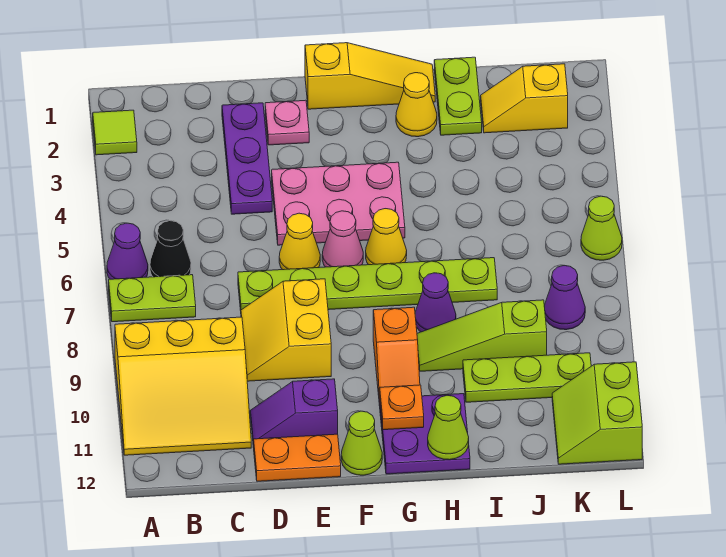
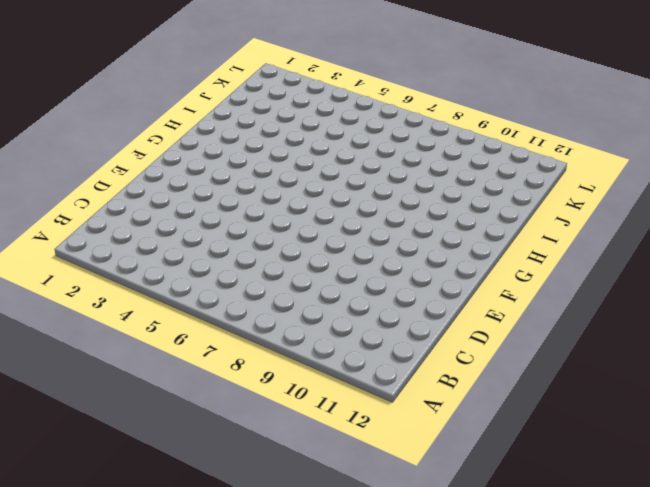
none -> lime 1x1 tile [93,110,137,155]
none -> purple 1x1 cone [107,223,148,279]
none -> lime 1x2 plate [109,275,196,322]
none -> yellow 3x3 slope [115,317,251,455]

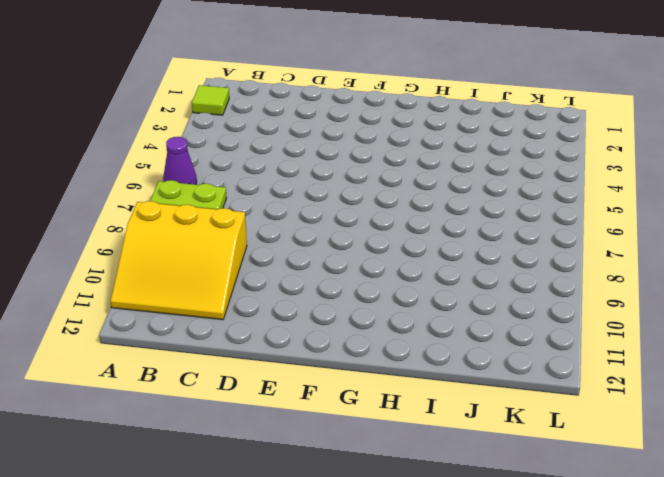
none -> black 1x1 cone [150,221,191,277]
none -> purple 1x3 plate [222,103,272,214]
none -> lime 1x6 plate [238,258,497,311]
none -> yellow 2x2 slope [241,279,331,381]

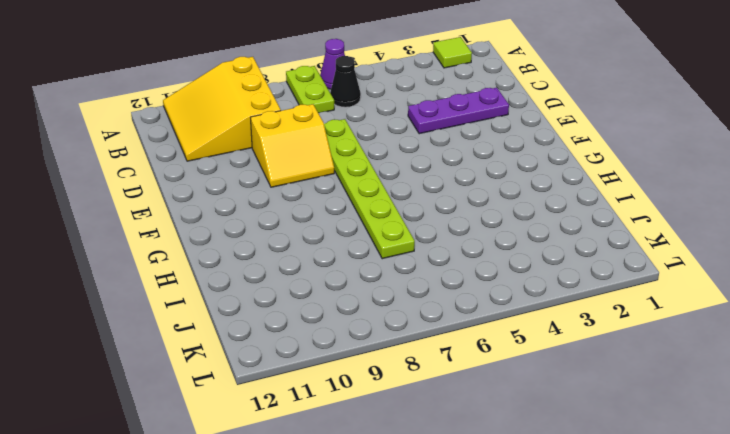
yellow 2x2 slope [250,104,334,187] -> yellow 2x2 slope turned to [241,279,331,381]
none -> purple 1x2 slope [250,379,338,448]
none -> orange 1x2 plate [254,434,341,481]
none -> pink 1x1 plate [265,100,309,145]
none -> pink 2x3 plate [272,162,405,245]

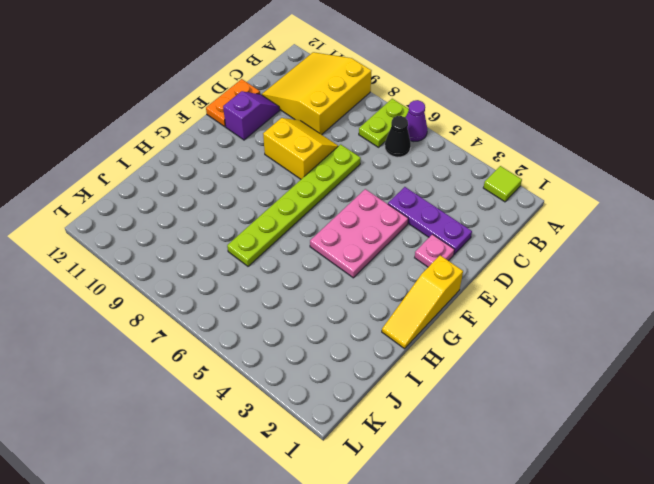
none -> yellow 1x1 cone [279,213,320,270]
none -> pink 1x1 cone [322,211,363,267]
none -> lime 1x1 cone [341,411,382,475]
none -> yellow 1x1 cone [366,209,407,265]

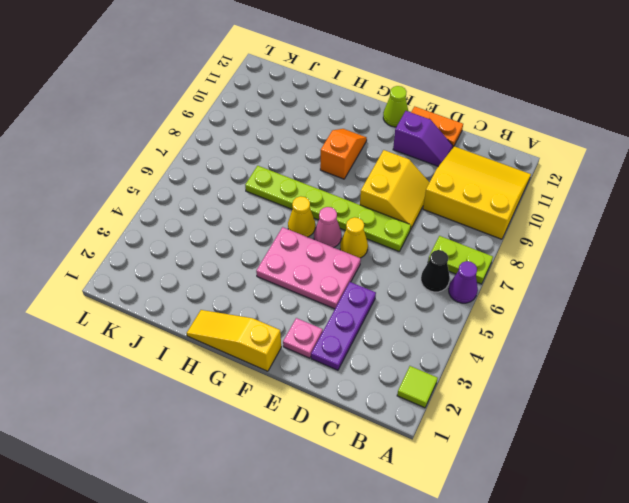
none -> purple 2x2 plate [380,394,470,474]
none -> yellow 1x1 cone [396,73,437,137]
none -> purple 1x1 cone [415,273,456,332]
none -> lime 1x3 slope [417,300,547,371]

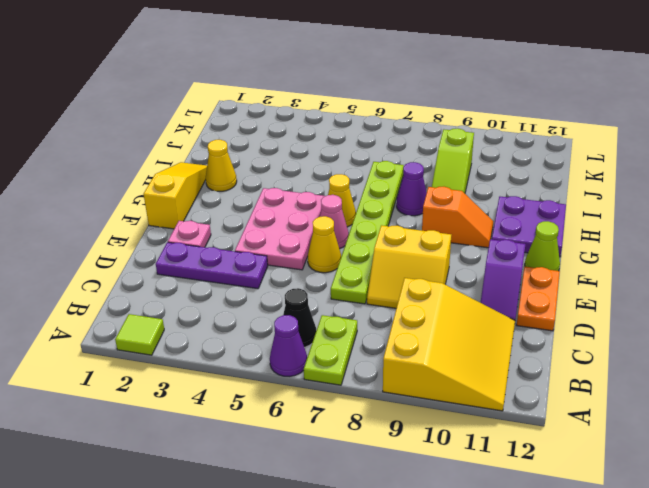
none -> lime 1x2 plate [434,57,482,135]
none -> lime 1x3 plate [463,353,591,402]
none -> yellow 1x2 slope [481,64,568,133]
none -> purple 1x1 cone [545,265,585,330]

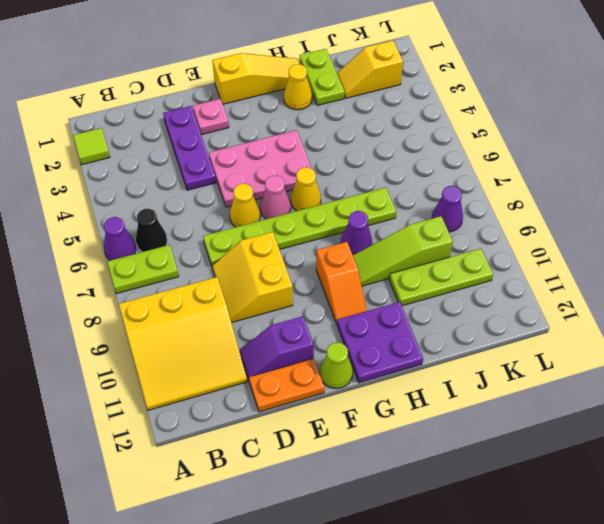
none -> lime 2x2 slope [552,362,642,464]
none -> lime 1x1 cone [581,196,622,260]
none -> orange 1x1 plate [380,385,424,430]
none -> lime 1x1 cone [428,395,469,460]

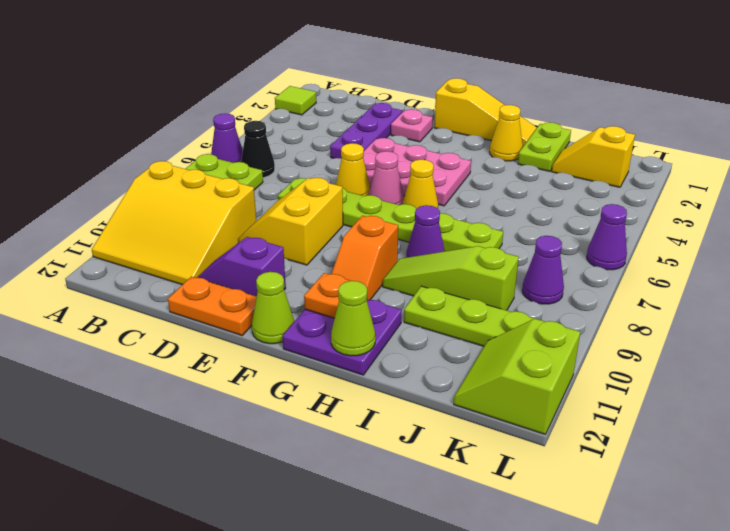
purple 1x1 cone [587,204,627,270] -> lime 1x1 cone [581,196,622,260]

